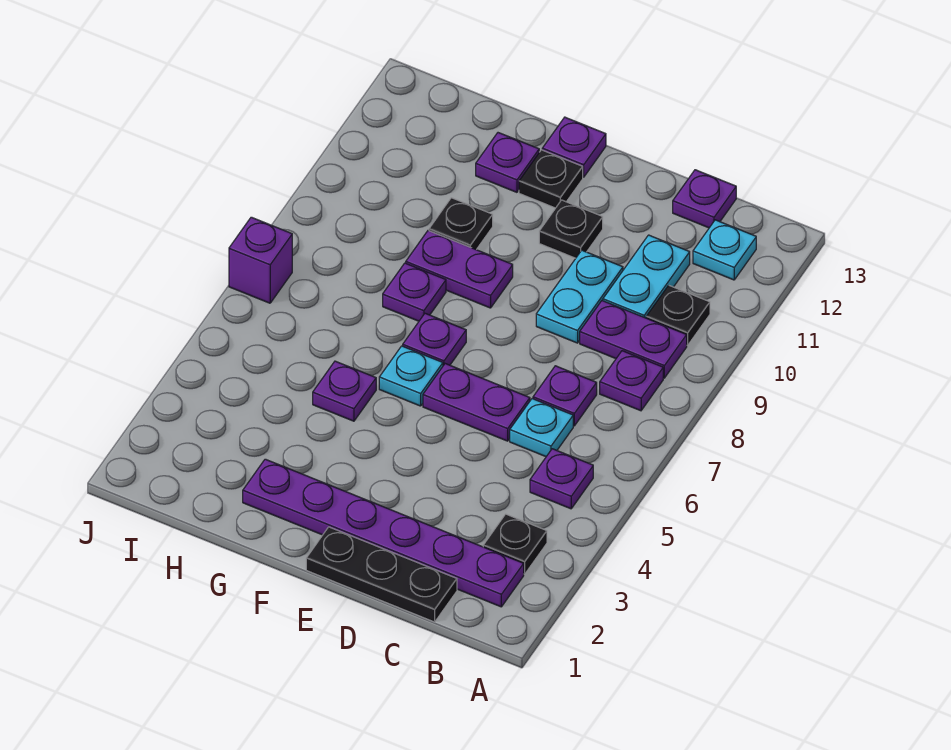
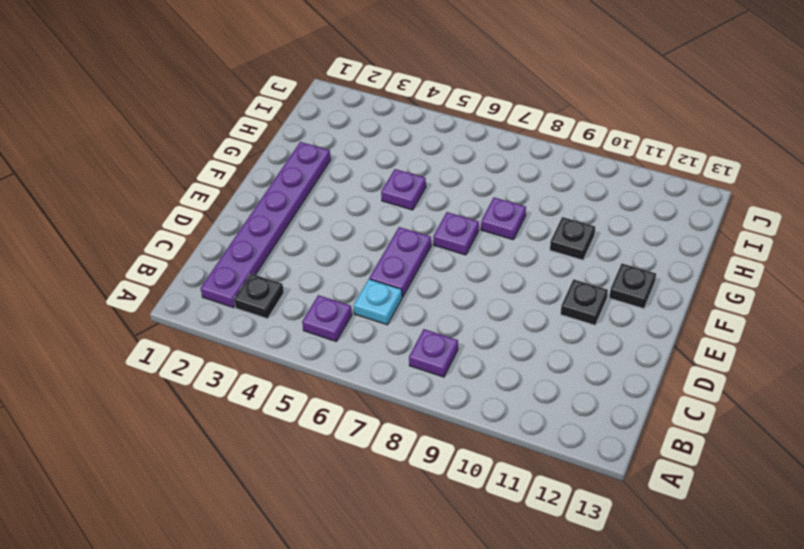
none -> purple 1x2 plate [580,301,687,378]
none -> black 1x1 plate [646,285,710,345]
none -> cyan 1x1 plate [693,220,756,280]

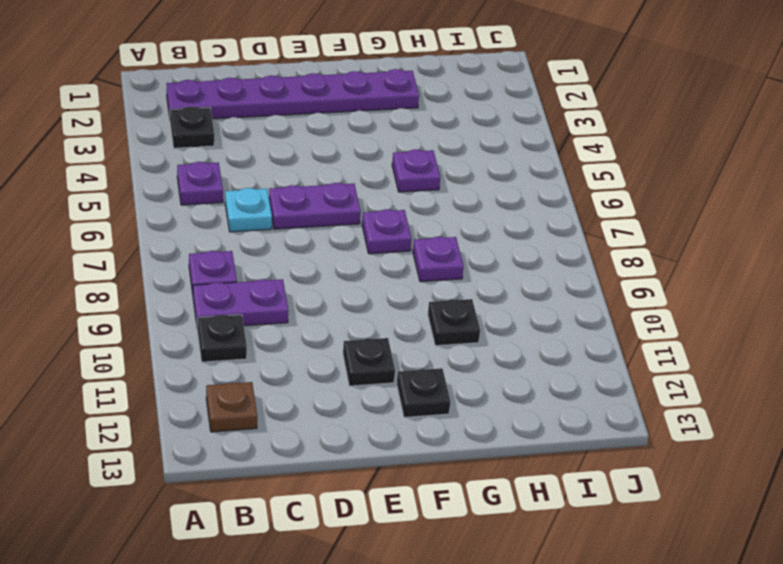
brown 1x1 plate [206,382,257,432] -> cyan 1x1 plate [693,220,756,280]
none -> black 1x3 plate [306,527,457,622]
none -> purple 1x1 plate [533,366,597,426]
none -> cyan 1x2 plate [603,235,690,318]

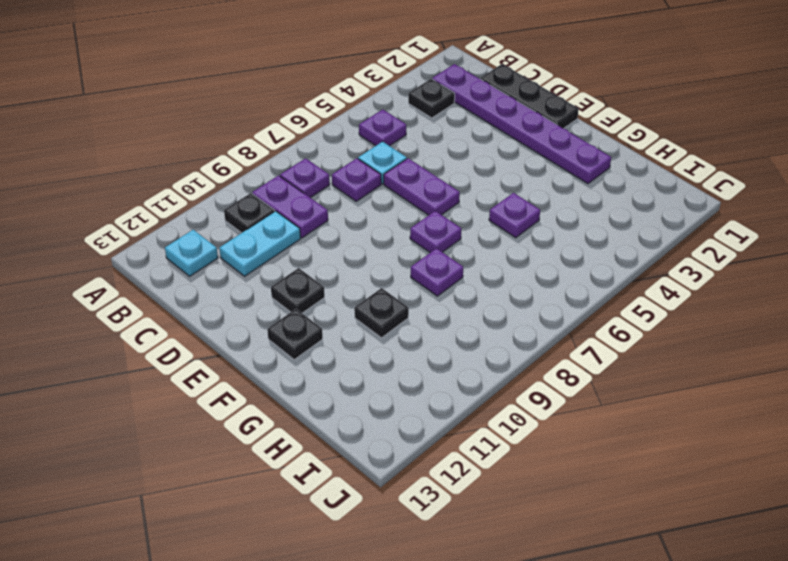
none -> purple 1x1 plate [673,170,736,228]
none -> cyan 1x2 plate [536,250,623,343]
none -> cyan 1x1 plate [379,346,443,406]

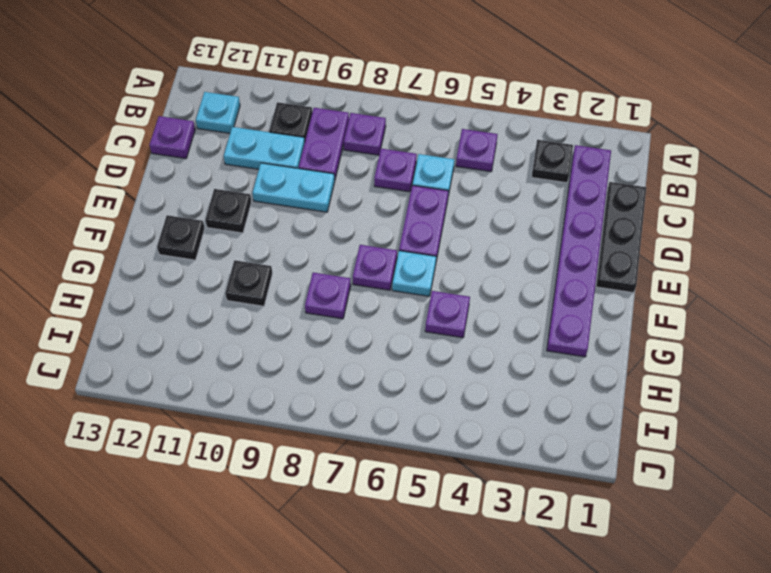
none -> purple 1x2 plate [406,231,513,308]
none -> purple 1x1 plate [542,117,606,177]
none -> purple 1x1 plate [476,133,539,192]

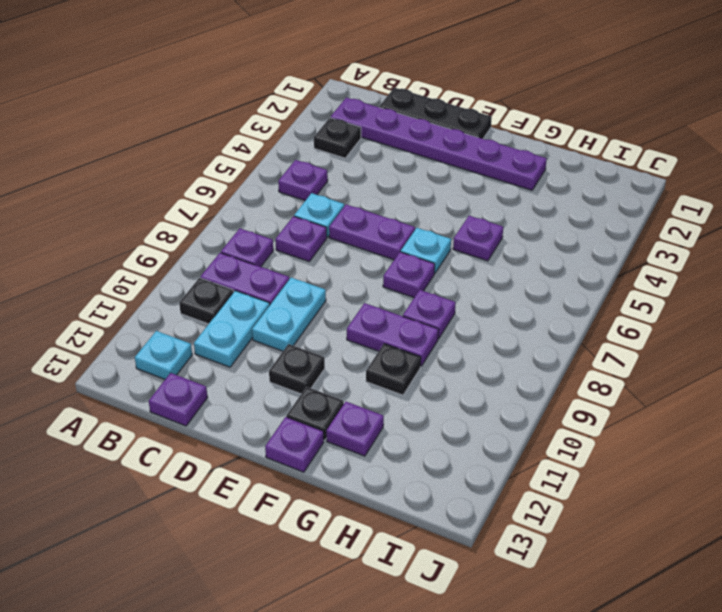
none -> purple 1x1 brick [229,217,292,303]

